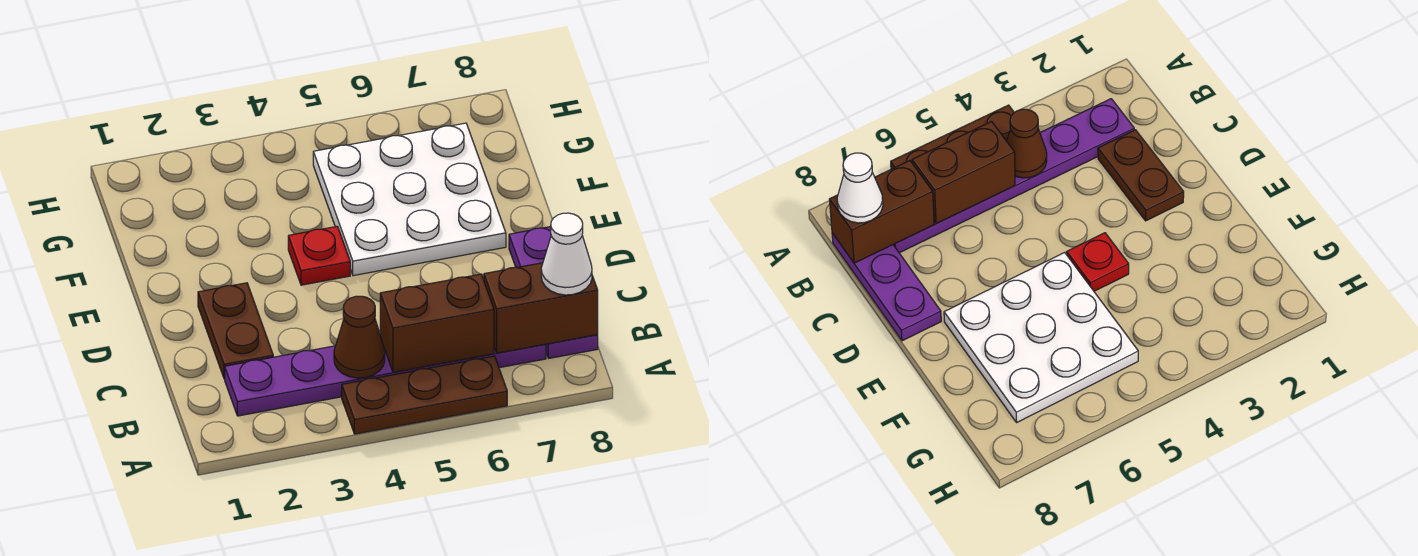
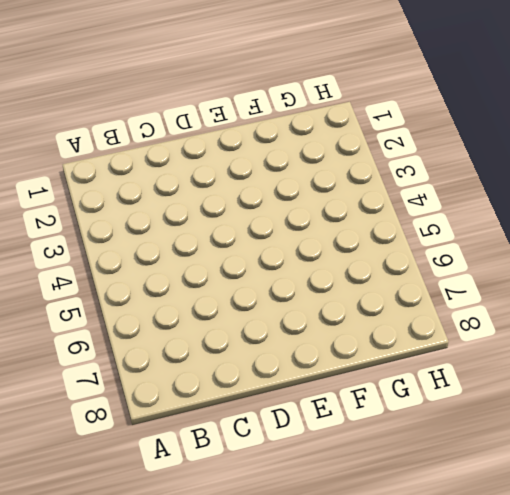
none -> brown 1x3 plate [342,356,507,434]
none -> purple 1x6 plate [225,344,546,416]

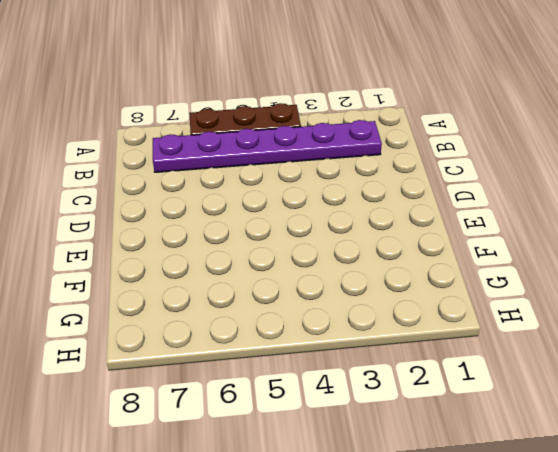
none -> purple 1x3 plate [509,227,598,358]
none -> brown 1x2 plate [198,283,273,379]

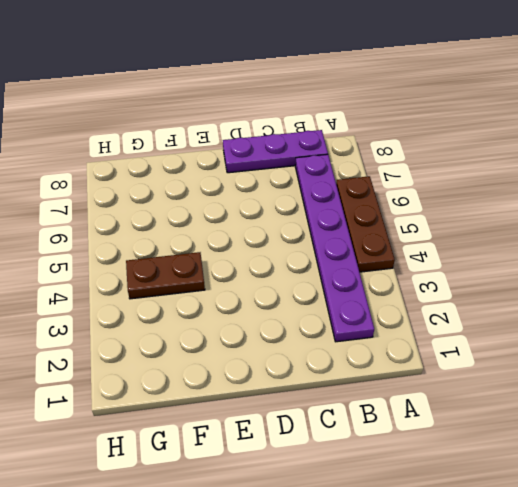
brown 1x2 plate [126,252,205,299] -> brown 1x2 plate moved to [198,283,273,379]
none -> red 1x1 plate [288,226,350,285]
none -> white 3x3 plate [313,123,506,276]

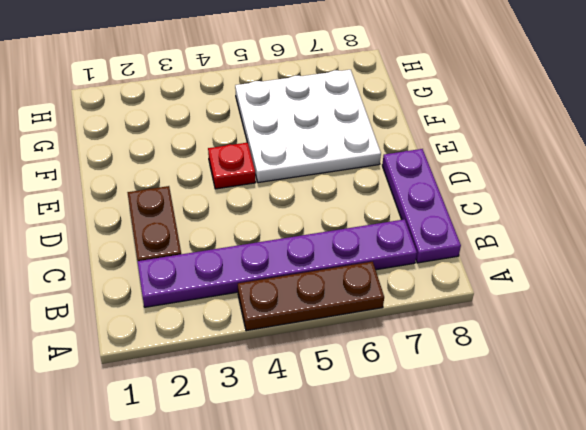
none -> brown 1x1 cone [334,296,385,378]
none -> brown 1x2 brick [380,274,494,372]

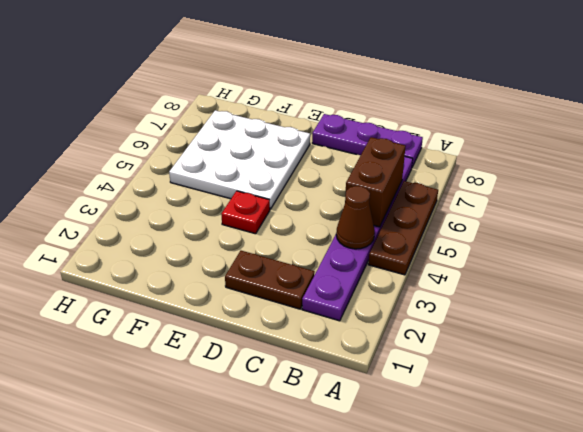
none -> brown 1x2 brick [484,263,598,353]
none -> white 1x1 cone [541,213,592,295]

